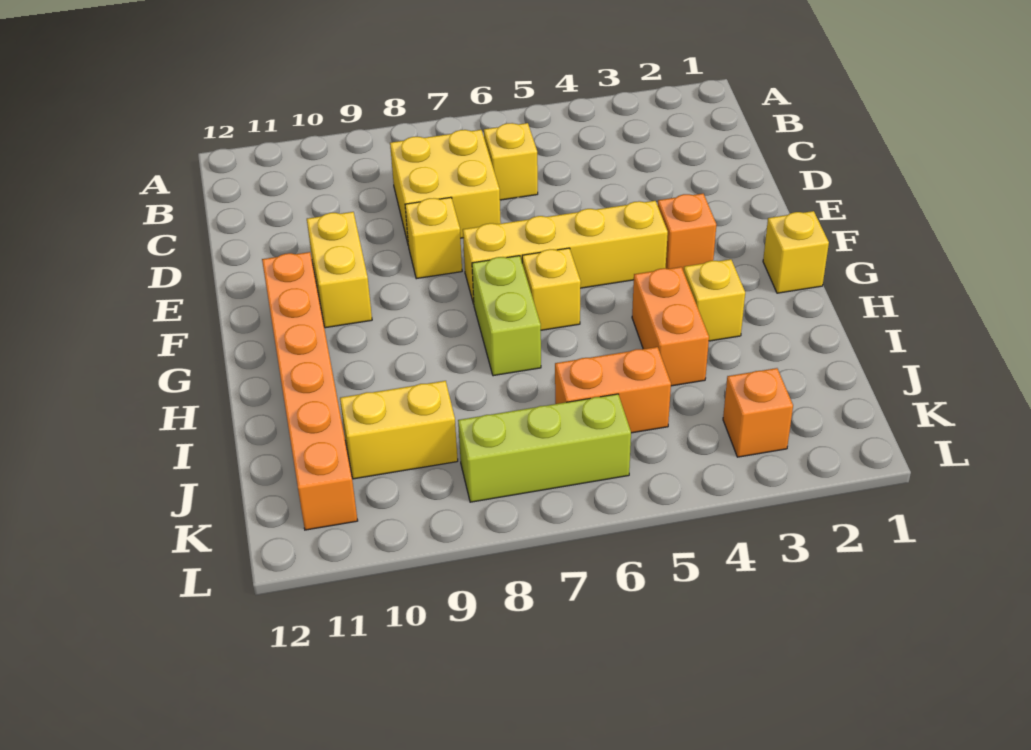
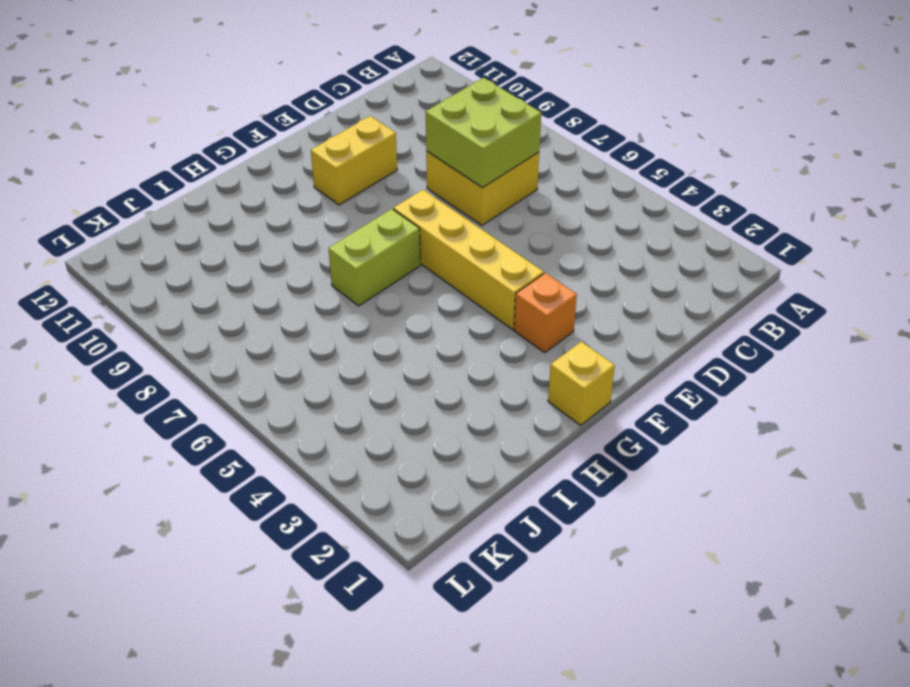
lime 2x2 brick [426,78,541,188] -> none
none -> yellow 1x1 brick [484,123,538,200]
none -> yellow 1x1 brick [405,197,462,279]
none -> orange 1x6 brick [262,252,358,530]

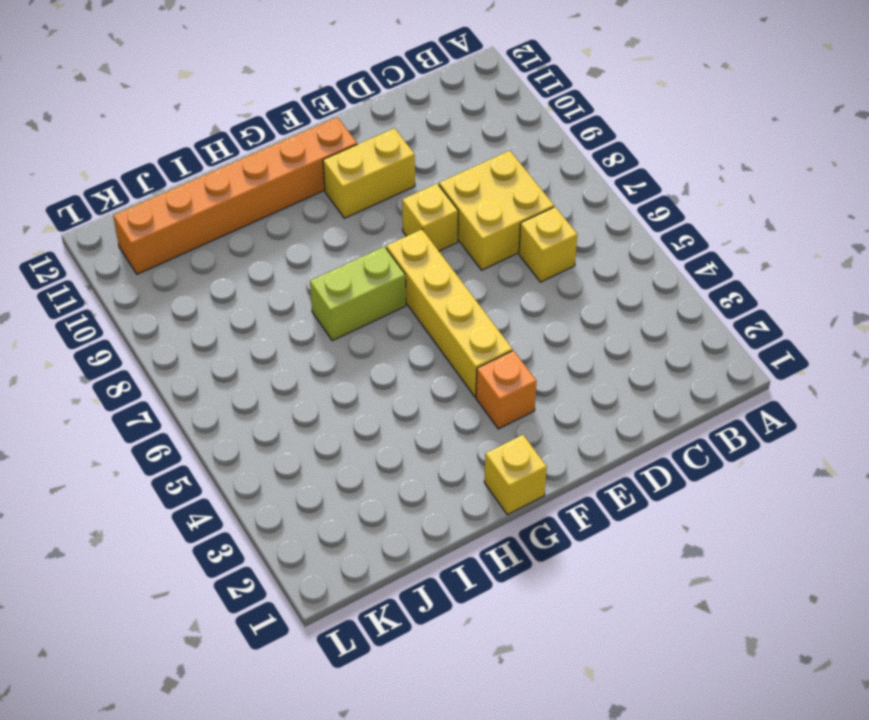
none -> yellow 1x1 brick [522,248,581,330]
none -> yellow 1x1 brick [684,259,745,341]
none -> orange 1x2 brick [632,267,709,386]

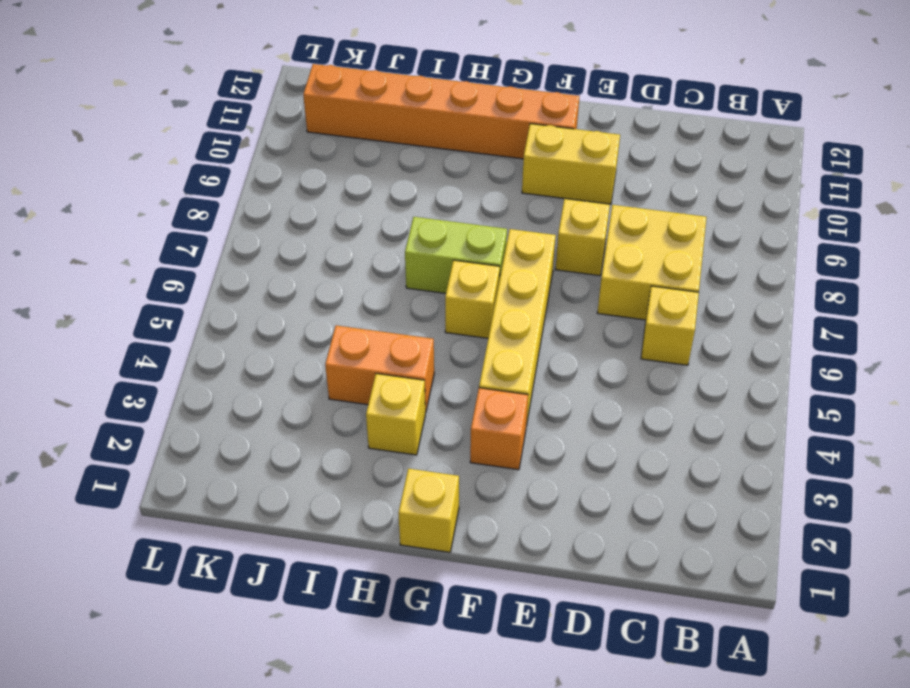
none -> orange 1x2 brick [555,347,671,433]
none -> yellow 1x2 brick [340,381,458,479]
none -> orange 1x1 brick [723,368,793,457]

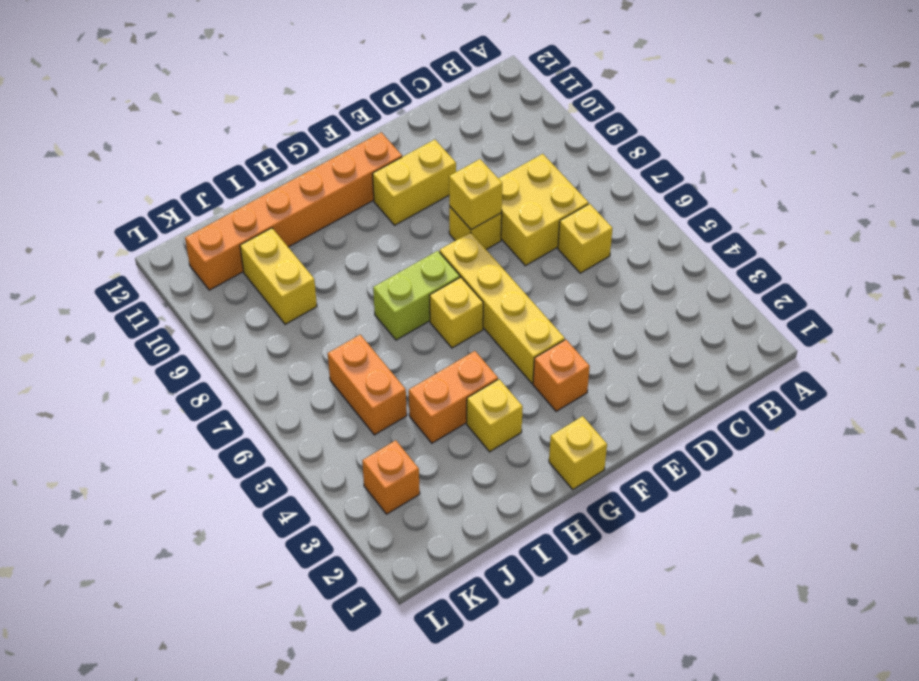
yellow 1x1 brick [449,159,502,230] -> none
none -> lime 1x3 brick [458,394,631,502]

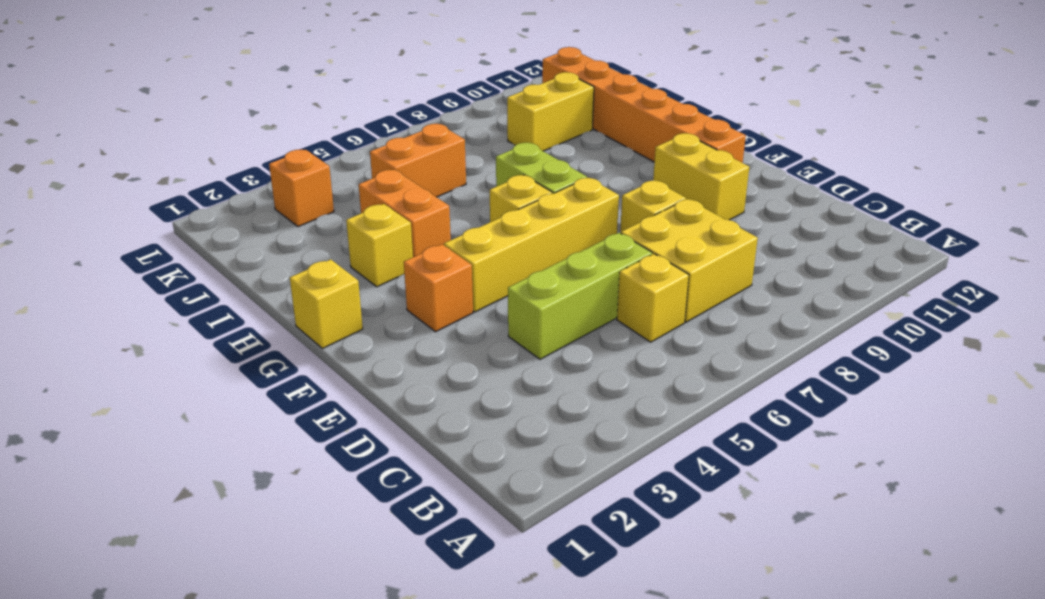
lime 1x3 brick [508,233,652,359] -> lime 1x3 brick moved to [458,394,631,502]

